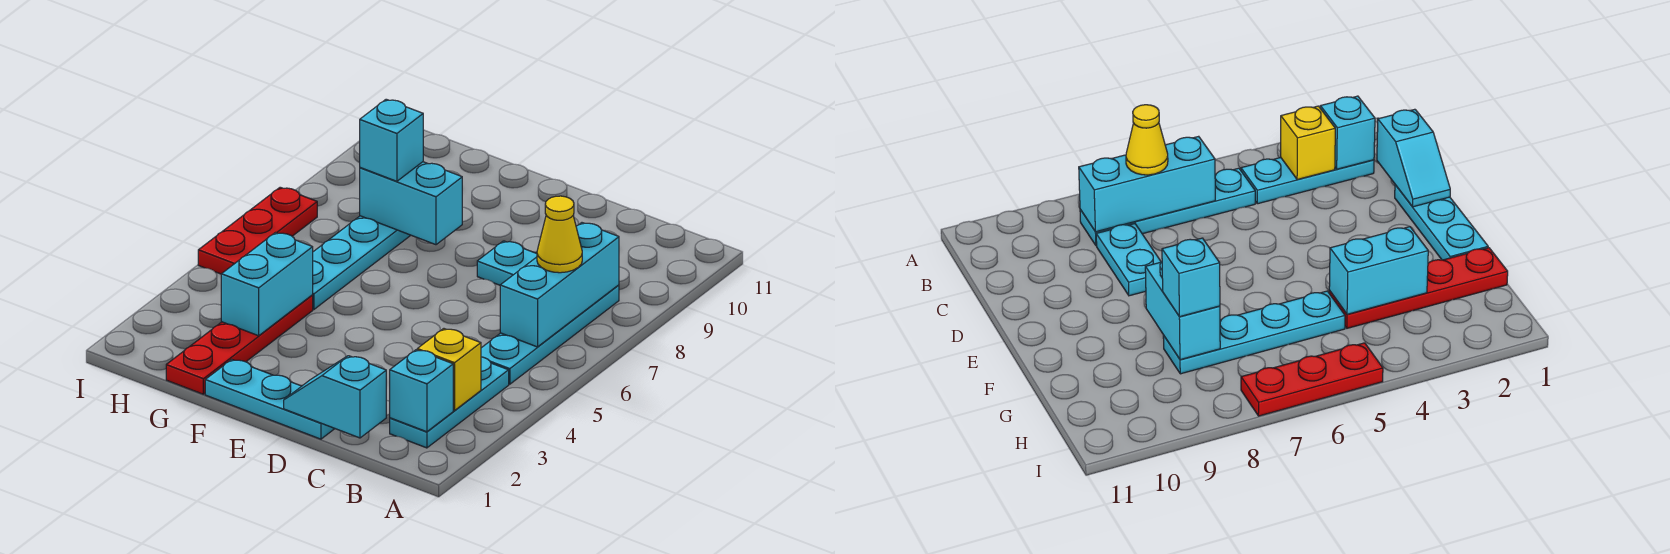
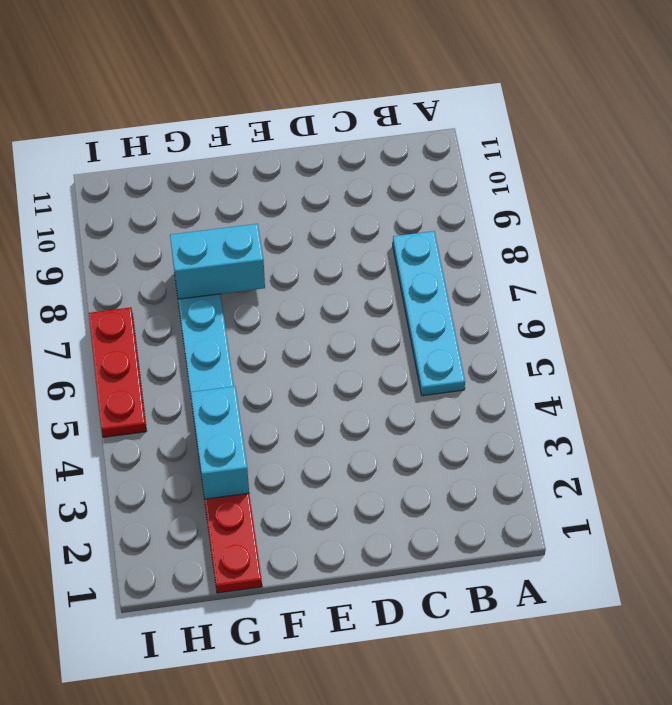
none -> cyan 1x3 plate [390,357,509,448]
none -> cyan 1x2 plate [477,241,537,285]
none -> cyan 1x3 plate [205,359,335,439]

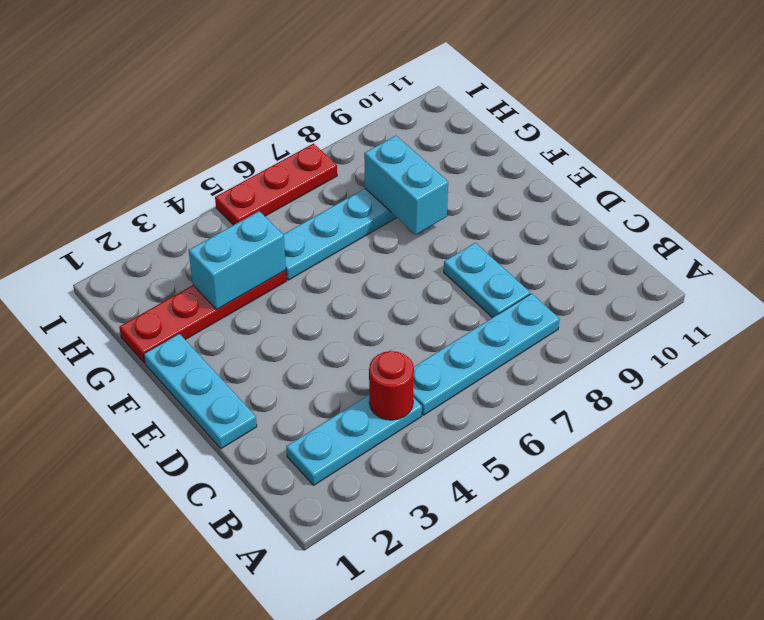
red 1x1 round brick [369,351,414,420] -> none
none -> cyan 1x1 brick [390,350,453,432]
none -> yellow 1x1 brick [417,329,481,411]
none -> cyan 1x3 brick [500,223,619,347]

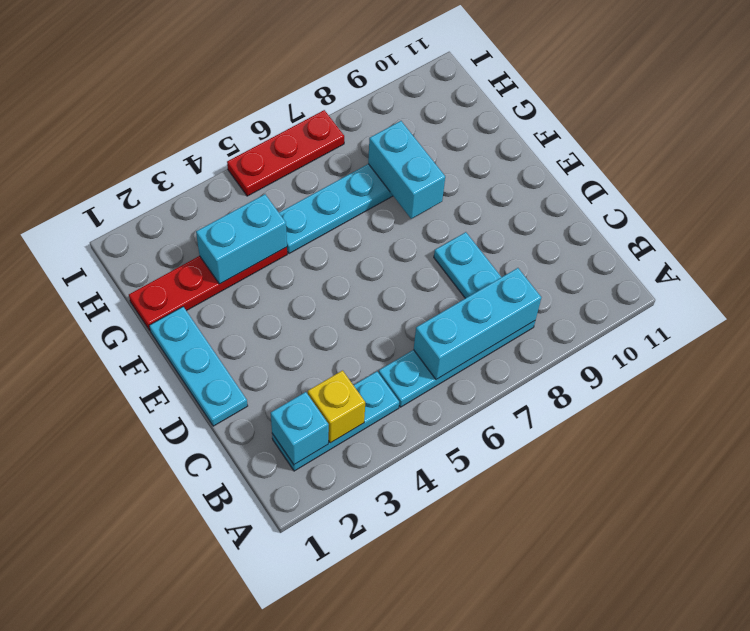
none -> cyan 1x2 slope [284,356,386,438]
none -> yellow 1x1 cone [537,196,582,273]
none -> cyan 1x1 brick [360,99,423,181]

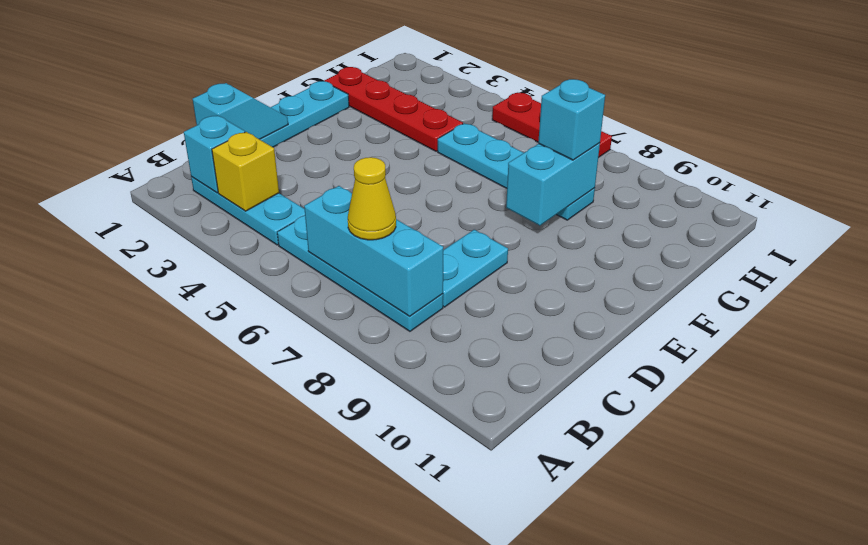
none -> cyan 1x2 brick [221,233,313,336]

